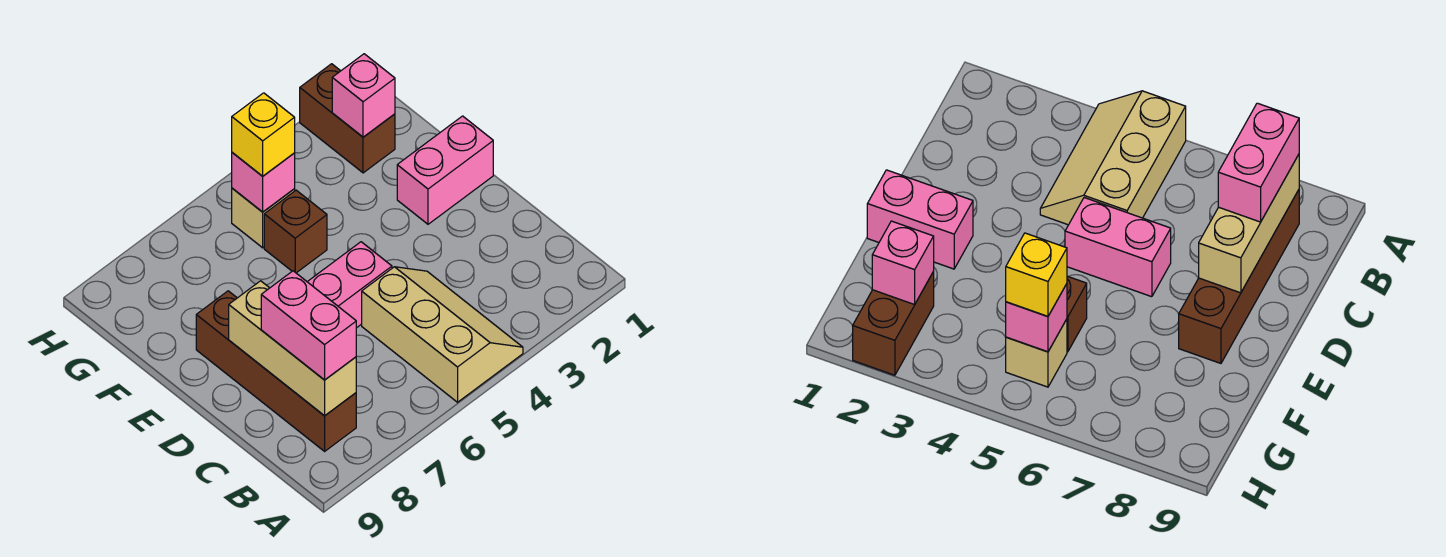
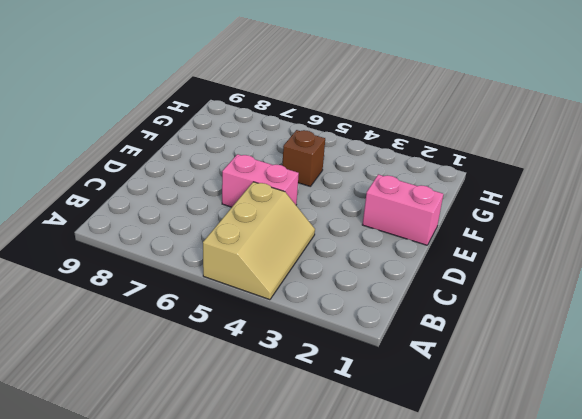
none -> brown 1x4 brick [196,291,356,451]
none -> brown 1x2 brick [300,64,395,173]
none -> tan 1x1 brick [232,188,295,248]

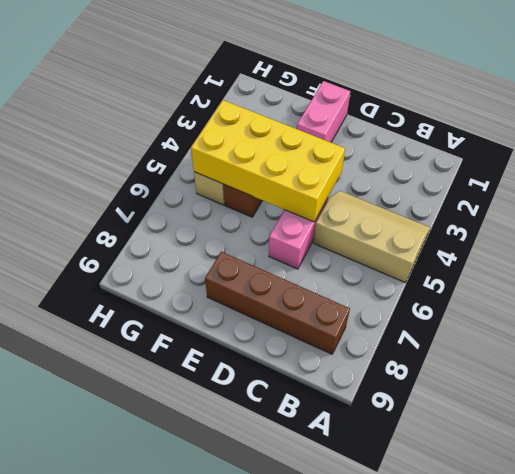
yellow 2x4 brick [191,100,345,222] -> pink 1x1 brick [232,152,295,212]
none -> brown 1x2 brick [300,64,395,173]
none -> tan 1x3 brick [229,281,356,416]
none -> pink 1x1 brick [332,54,395,137]

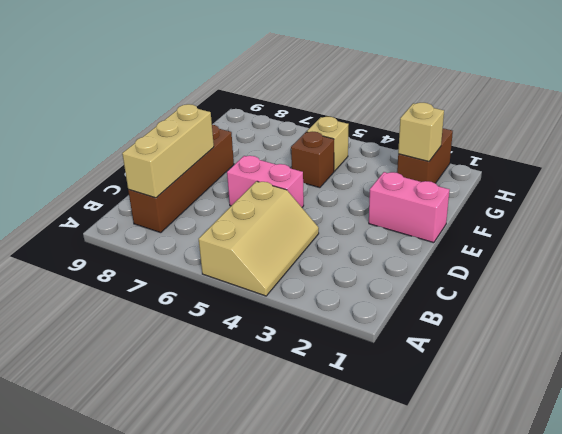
tan 1x1 brick [398,103,444,162] -> pink 1x1 brick [332,54,395,137]
none -> pink 1x1 brick [232,152,295,212]
none -> pink 1x2 brick [261,271,356,380]
none -> yellow 1x1 brick [232,93,295,176]

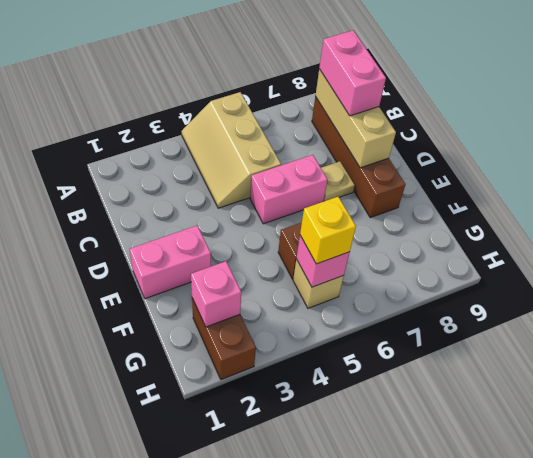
tan 1x1 plate [321,161,355,201] -> none

